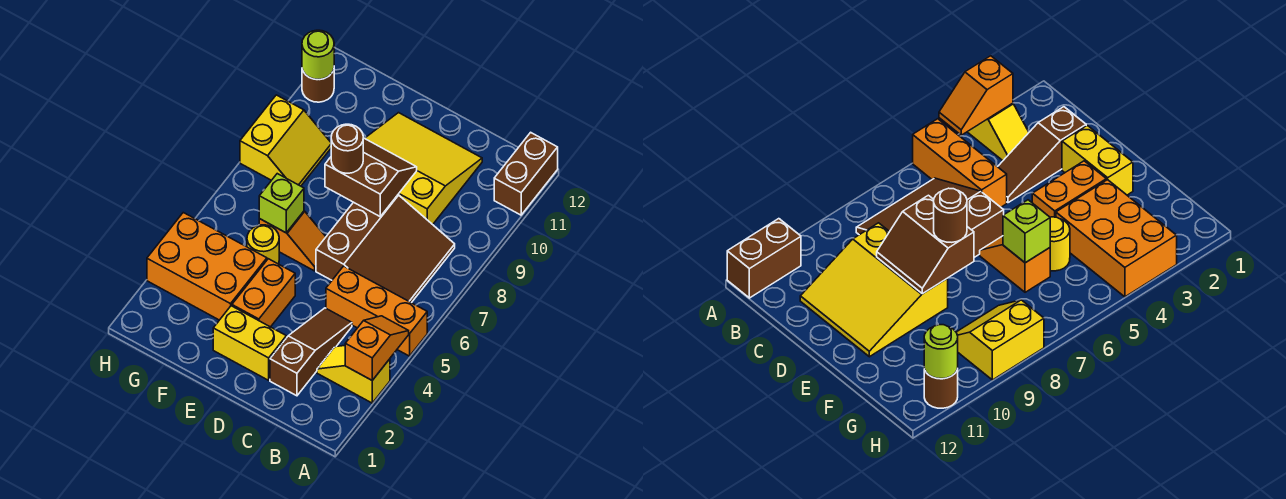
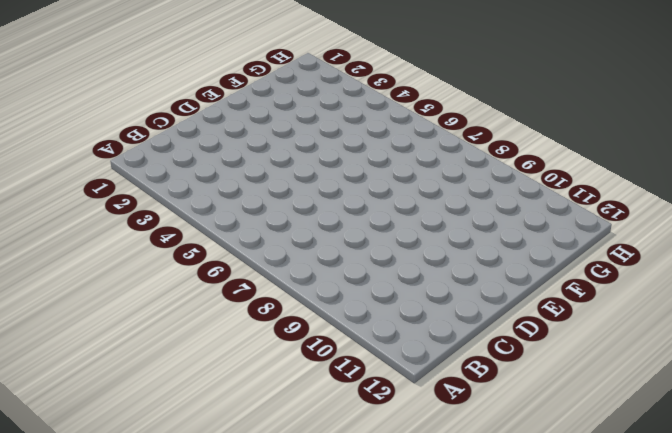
none -> yellow 1x2 slope [317,346,390,403]
none -> orange 1x3 brick [326,266,427,356]
none -> brown 1x2 brick [494,132,558,215]

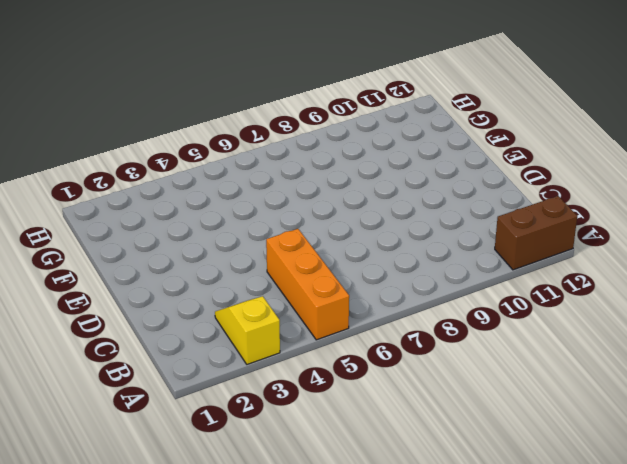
none -> brown 3x3 slope [316,195,455,303]
none -> brown 1x3 slope [270,308,352,396]
none -> yellow 3x3 slope [365,113,482,225]

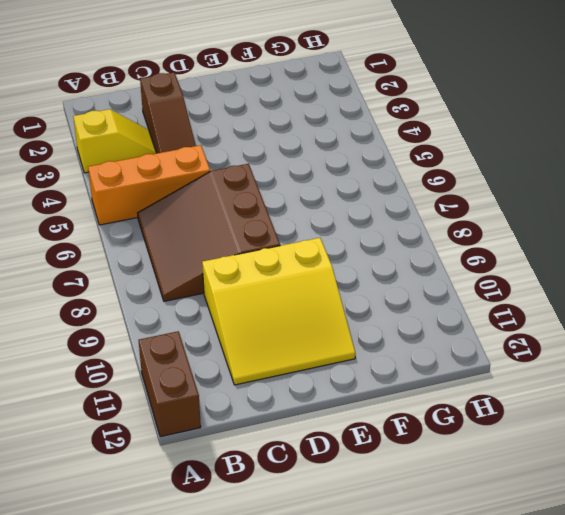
none -> yellow 1x2 brick [213,306,286,380]
none -> orange 1x2 brick [232,259,295,327]
none -> orange 1x2 slope [259,211,326,271]

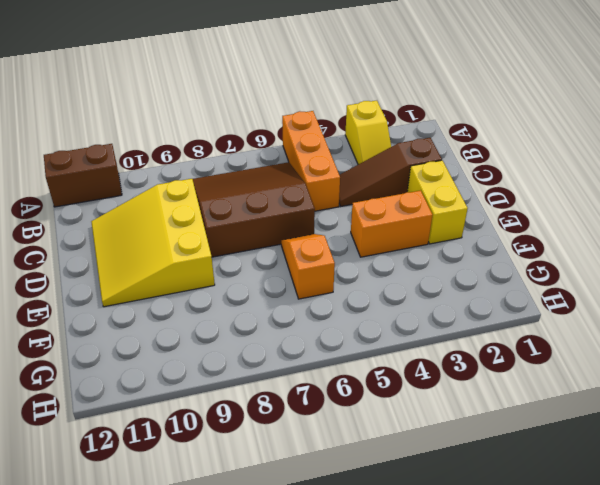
none -> orange 2x3 brick [147,213,267,320]
none -> yellow 1x1 round brick [247,225,279,264]
none -> yellow 2x2 slope [240,95,331,186]

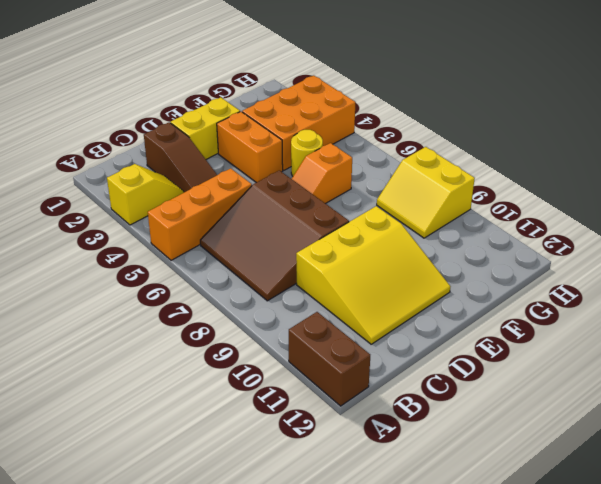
none -> brown 1x1 round brick [302,69,334,102]
none -> orange 1x2 slope [345,316,409,380]
none -> brown 2x2 slope [325,138,417,216]

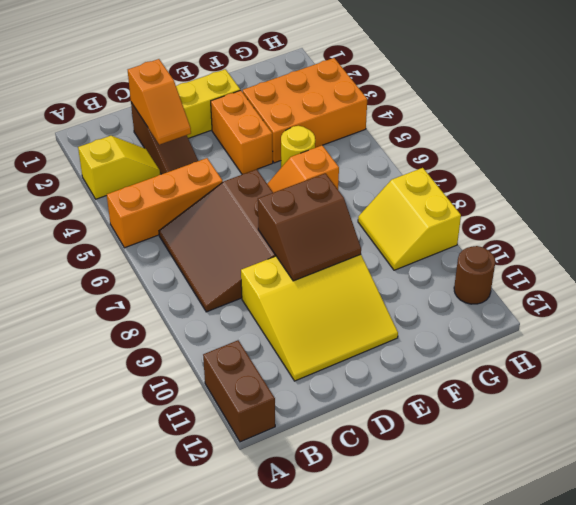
orange 1x2 slope [128,59,191,145] -> orange 1x2 slope moved to [345,316,409,380]
none -> lime 1x1 brick [259,174,304,233]
none -> lime 1x1 round brick [302,30,334,80]
none -> brown 1x1 round brick [331,124,363,173]

